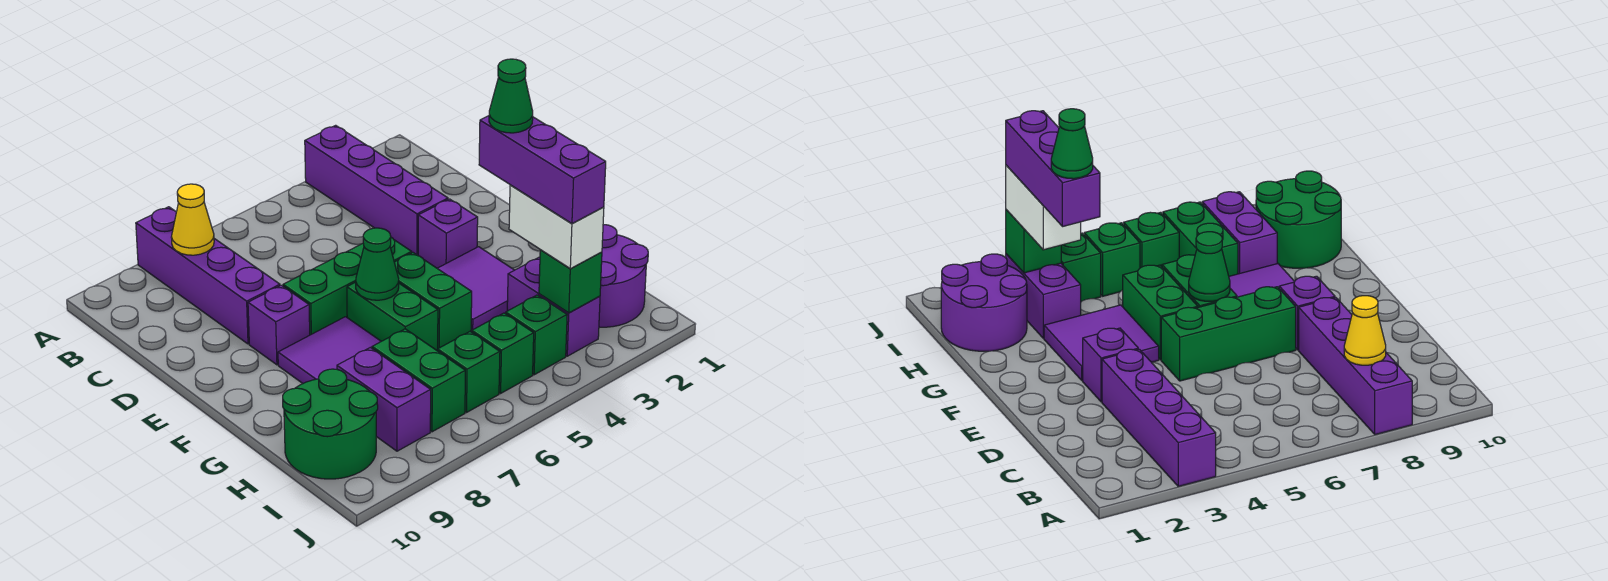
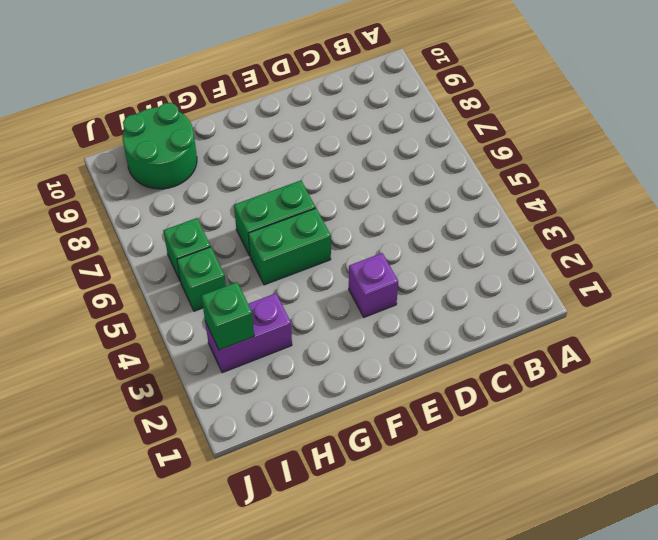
none -> purple 1x4 brick [305,125,448,255]
none -> purple 1x4 brick [136,207,280,344]
none -> green 1x3 brick [283,237,412,335]

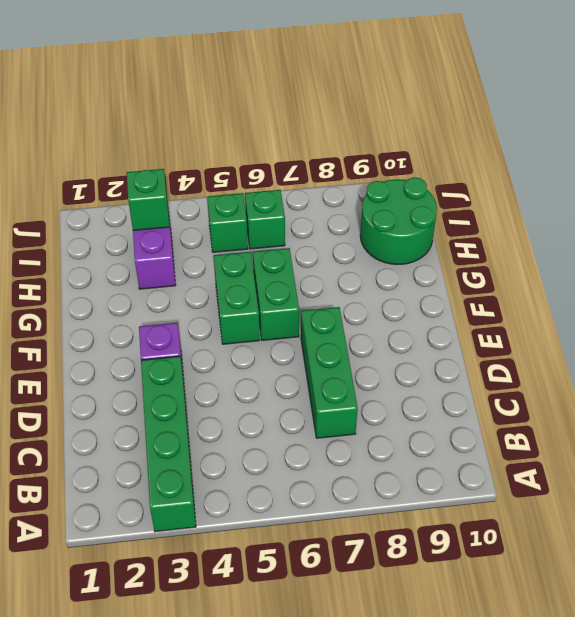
green 1x4 brick [141,356,196,532] -> purple 1x4 brick [305,125,448,255]
green 1x3 brick [301,307,358,438] -> green 1x3 brick turned to [283,237,412,335]
none -> purple 1x4 brick [136,207,280,344]
none -> purple 1x1 brick [248,285,310,365]
none -> purple 2x2 tile [437,247,514,332]

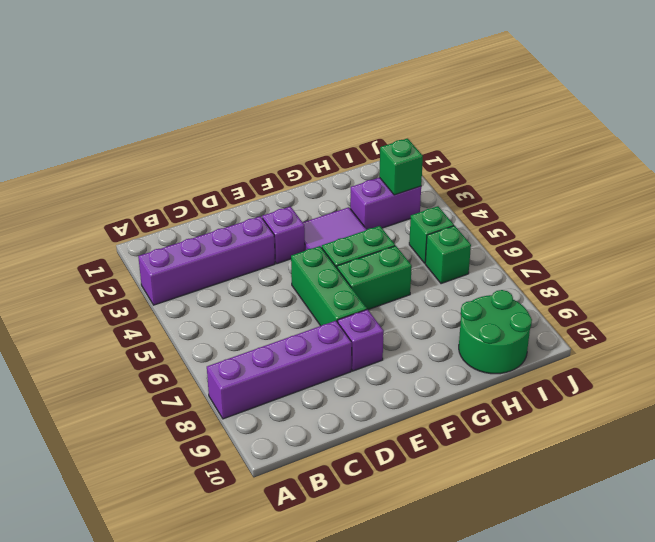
none -> purple 2x2 tile [278,317,381,384]
none -> purple 2x2 round brick [599,225,648,327]
none -> green 1x2 brick [372,329,465,432]

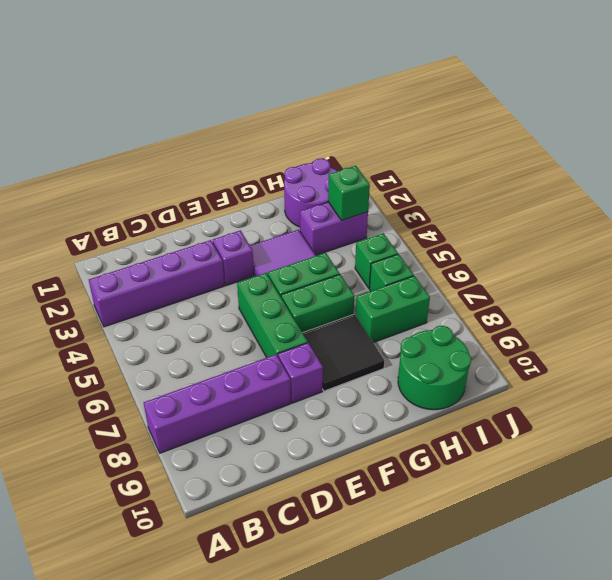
black 2x2 tile [303,314,384,391] -> purple 2x2 tile [278,317,381,384]
none -> purple 1x2 brick [337,347,431,451]
none -> green 1x1 brick [506,295,567,375]
none -> yellow 1x1 cone [171,184,214,255]

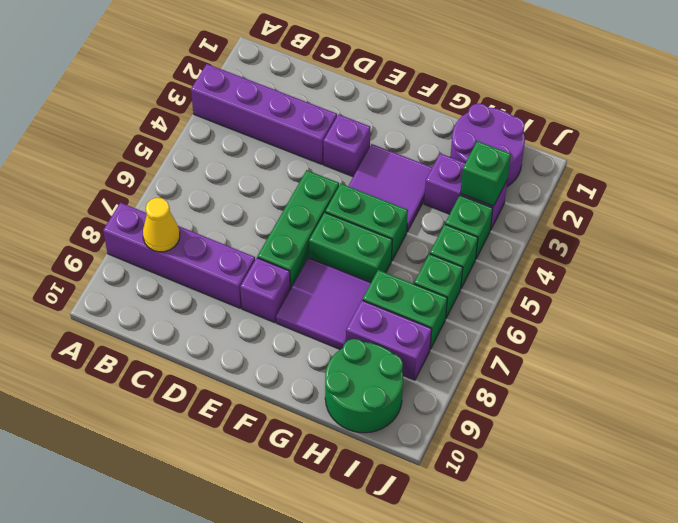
none -> green 1x1 cone [356,228,399,300]
none -> white 1x2 brick [509,185,604,269]
none -> purple 1x3 brick [479,116,606,223]

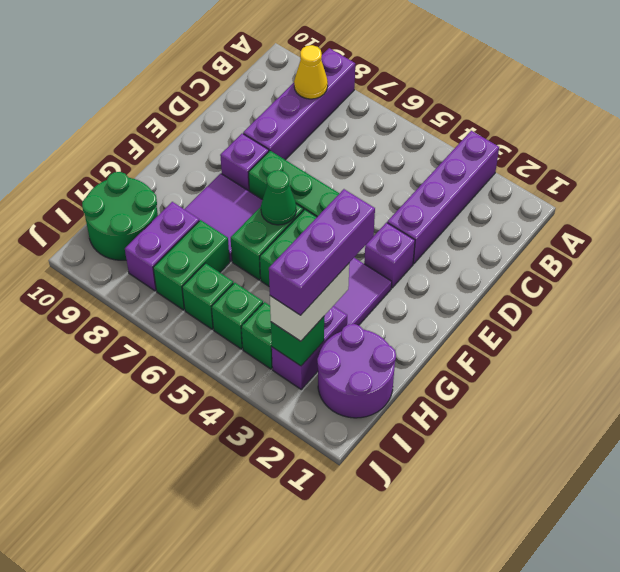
none -> green 1x1 cone [489,59,533,133]

